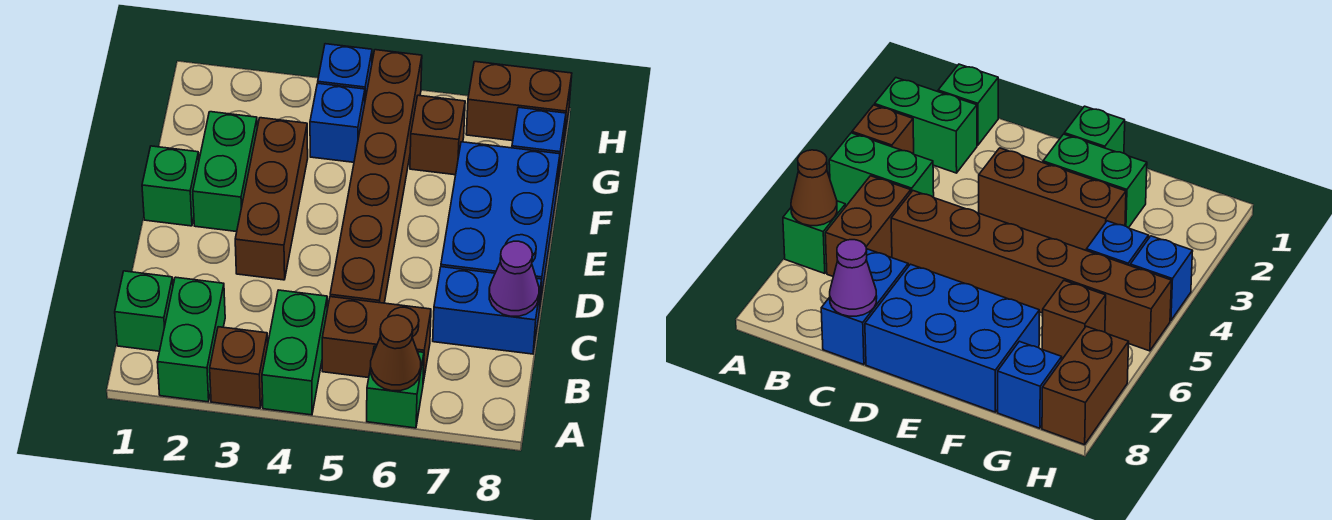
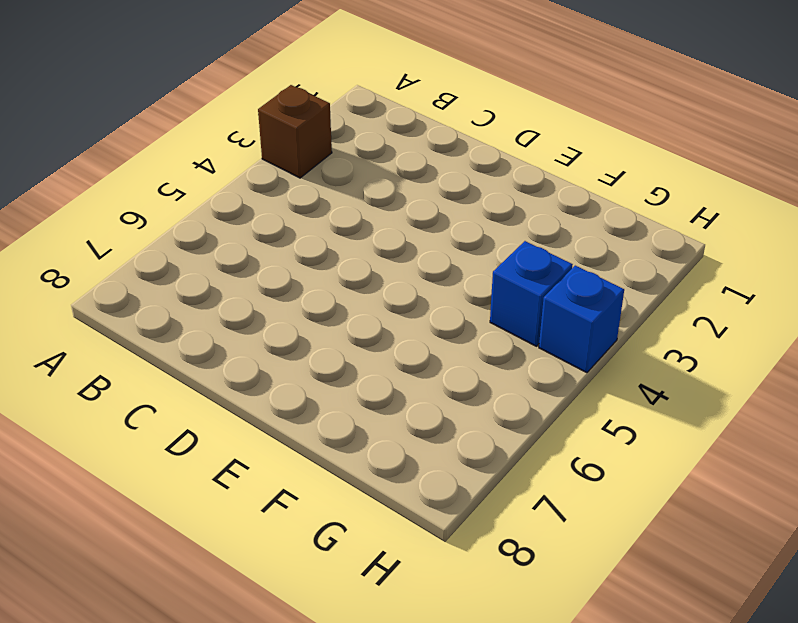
none -> green 1x2 brick [157,277,225,402]
none -> green 1x2 brick [262,290,327,415]
none -> green 1x1 brick [367,346,424,428]

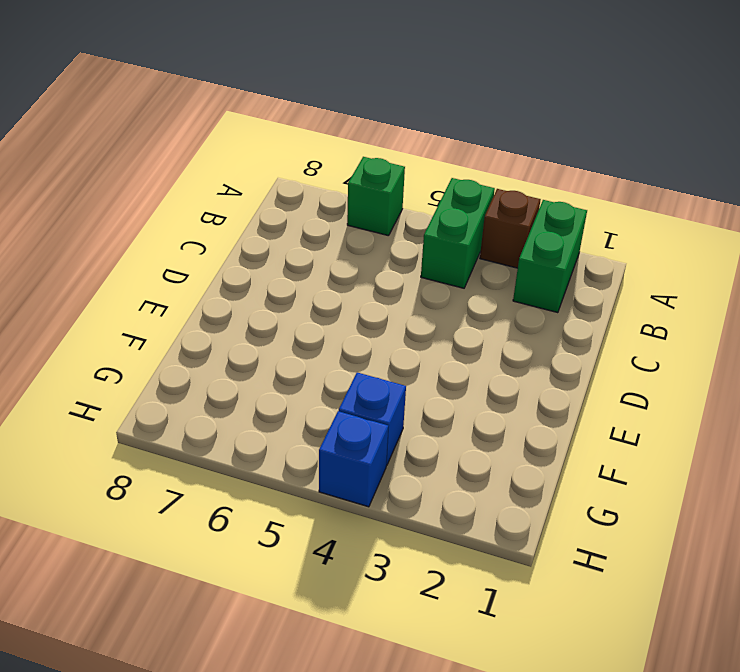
none -> green 1x1 brick [115,271,173,351]
none -> brown 1x2 brick [322,297,431,382]
none -> brown 1x6 brick [330,50,422,303]

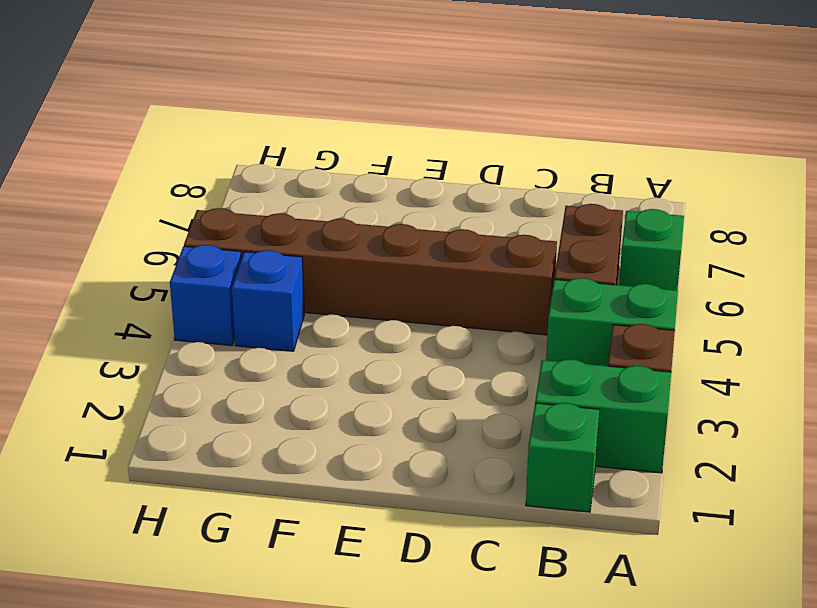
none -> blue 1x2 brick [433,267,542,354]
none -> brown 1x3 brick [235,118,308,280]
none -> blue 2x3 brick [441,142,560,310]

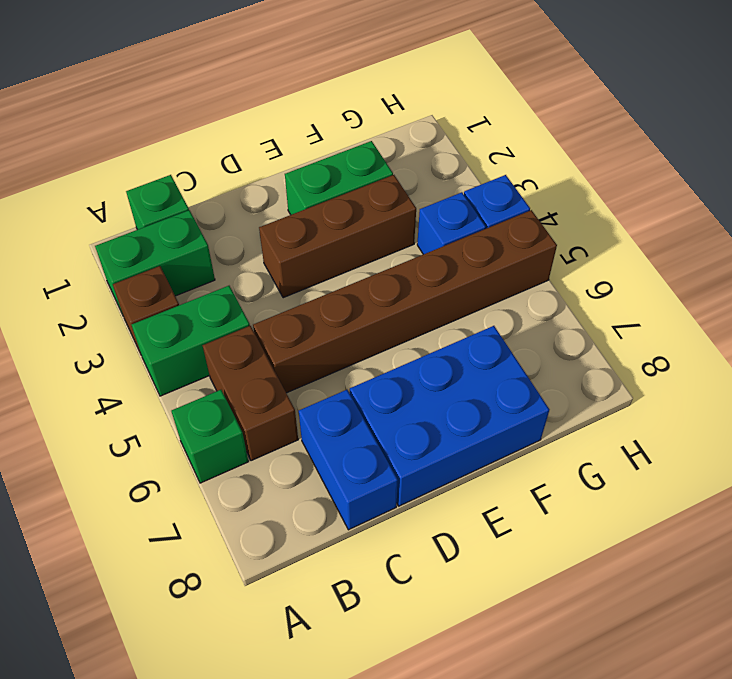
none -> green 1x1 brick [142,146,199,226]
none -> brown 1x1 brick [410,95,465,175]
none -> blue 1x1 brick [512,107,566,181]

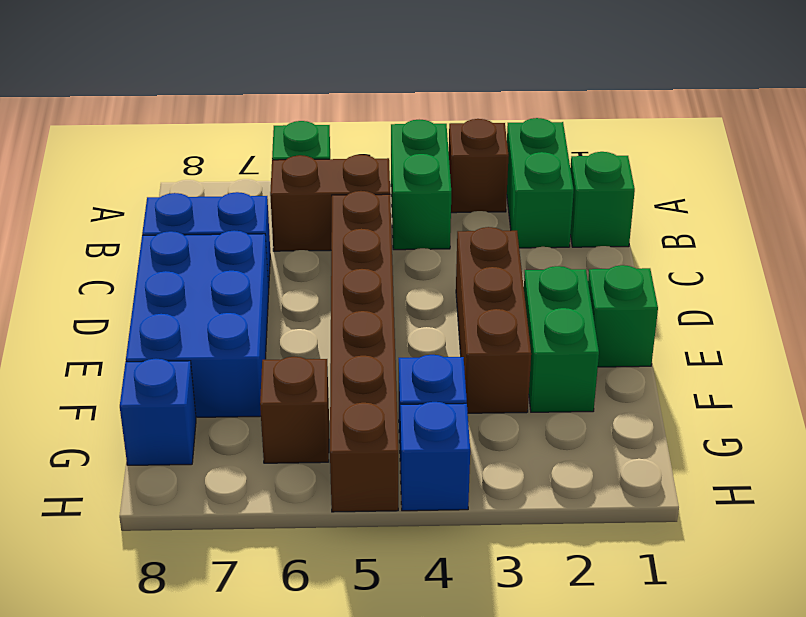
none -> brown 1x2 brick [466,62,572,141]
none -> brown 1x1 cone [371,315,421,391]
none -> purple 1x1 cone [489,241,539,316]

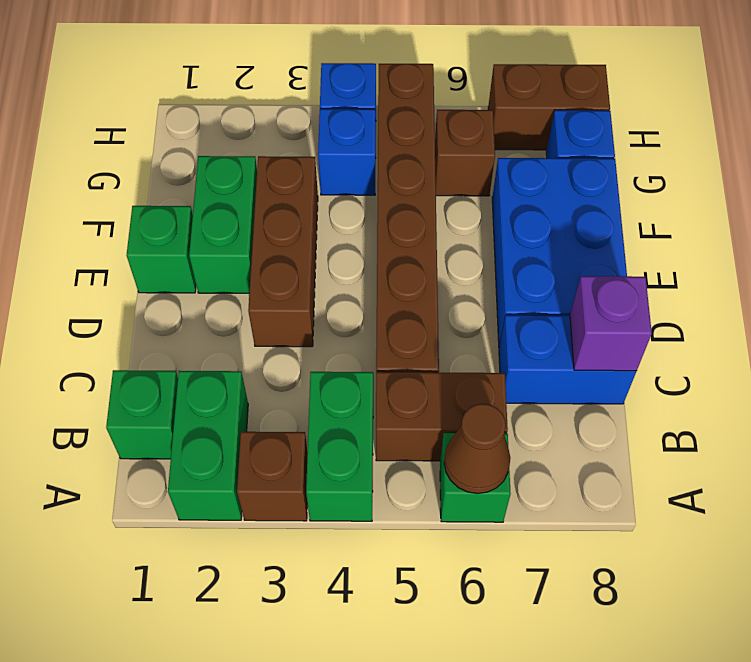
purple 1x1 brick [570,276,652,371] -> purple 1x1 cone [489,241,539,316]

